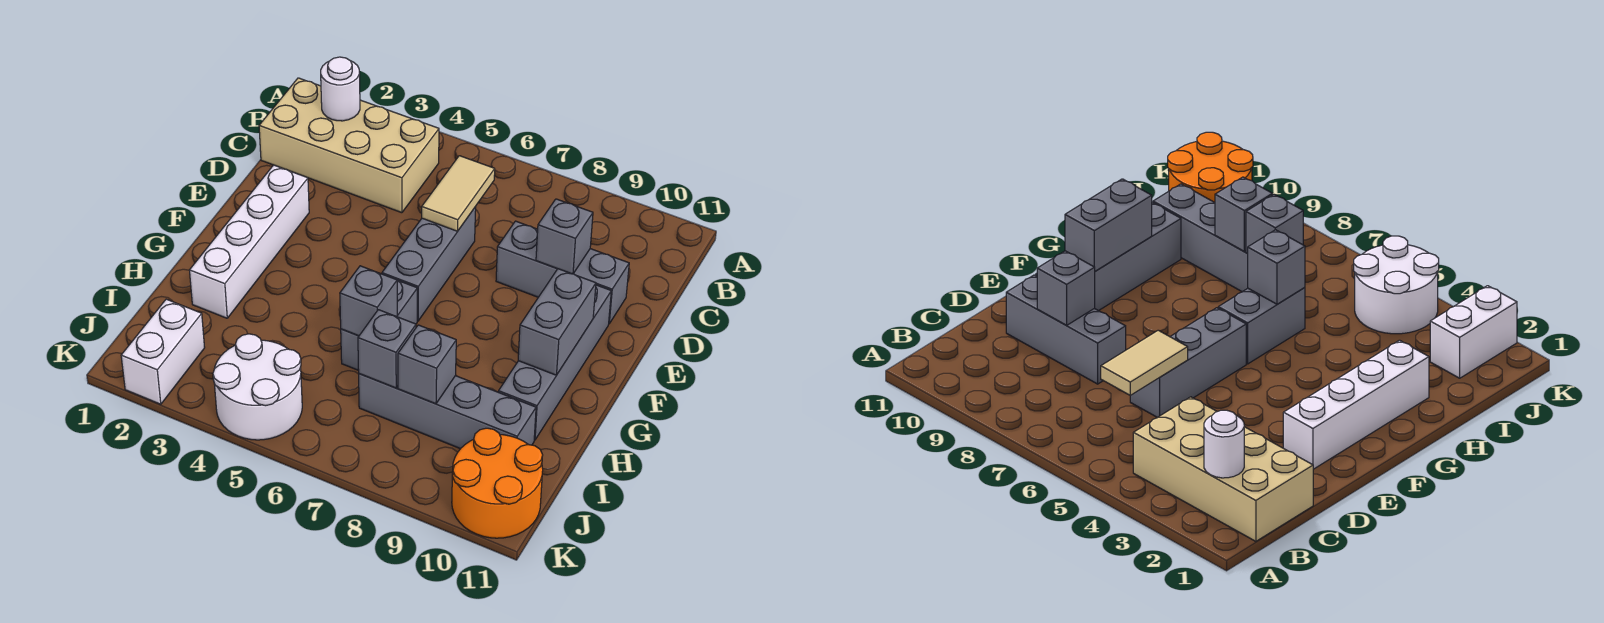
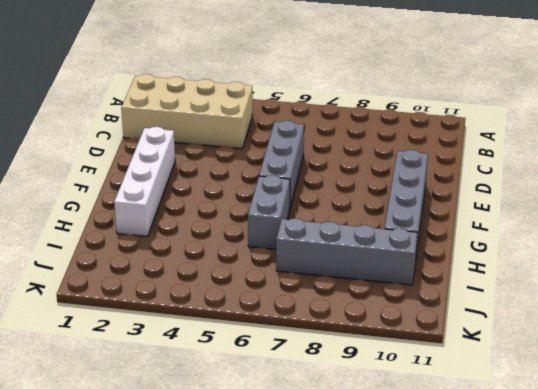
none -> grey 1x3 brick [496,221,629,324]
none -> white 1x2 brick [121,299,205,404]
none -> white 2x2 round brick [213,334,302,440]

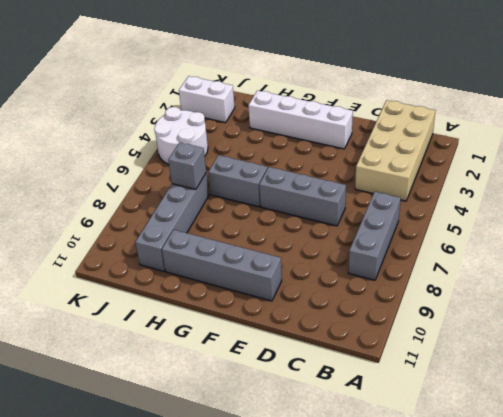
grey 1x3 brick [349,192,401,280] -> grey 1x3 brick moved to [496,221,629,324]
none -> orange 2x2 round brick [452,428,543,538]
none -> white 1x1 round brick [321,57,360,121]
none -> tan 1x2 tile [422,156,495,231]

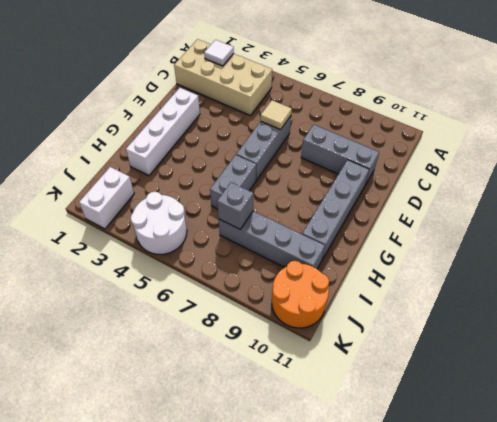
white 1x1 tile [204,40,234,66] -> white 1x1 round brick [321,57,360,121]
tan 1x1 tile [261,100,292,130] -> tan 1x2 tile [422,156,495,231]
none -> grey 1x1 brick [536,199,593,274]
none -> grey 1x2 brick [518,269,596,375]
none -> grey 1x1 brick [340,266,397,336]

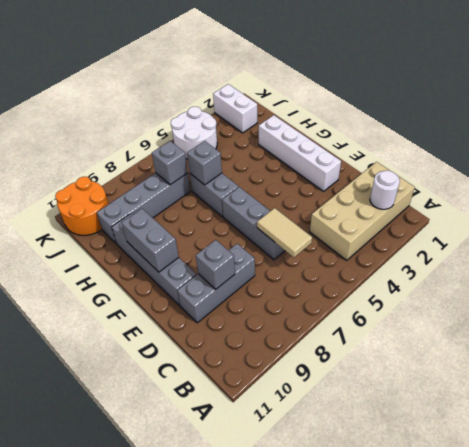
none -> grey 1x1 brick [398,325,456,404]

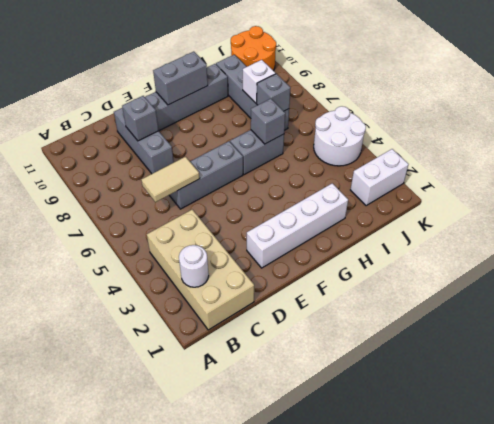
white 1x1 brick [243,60,276,103] -> grey 1x1 brick [398,325,456,404]

